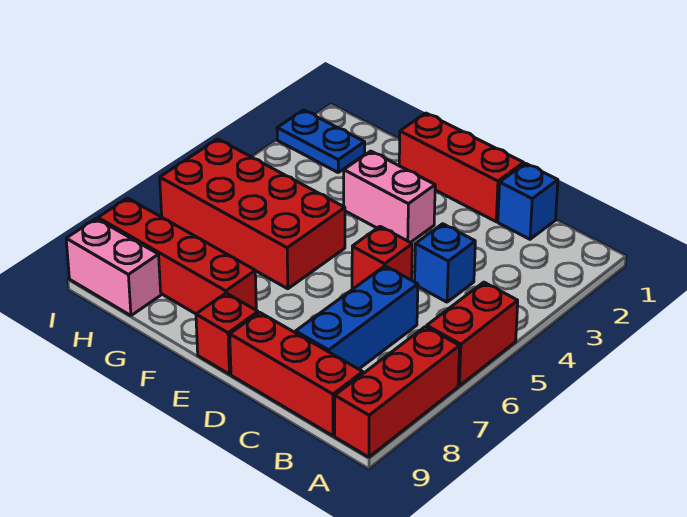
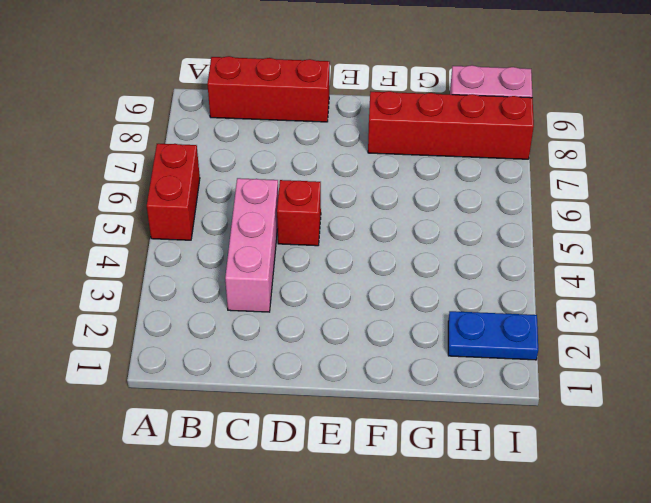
pink 1x3 brick [225,178,278,312] -> blue 1x1 brick [415,224,475,302]
none -> red 1x3 brick [335,327,459,457]
none -> blue 1x1 brick [498,163,558,239]
none -> blue 1x3 brick [296,266,418,369]

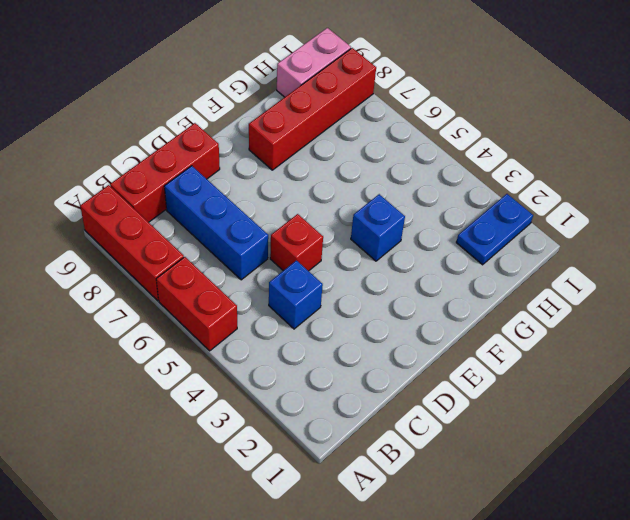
blue 1x1 brick [351,194,405,261] -> blue 1x1 brick moved to [498,163,558,239]
none -> red 1x3 brick [399,113,524,222]
none -> pink 1x2 brick [344,151,435,243]
none -> red 1x1 brick [196,293,258,374]

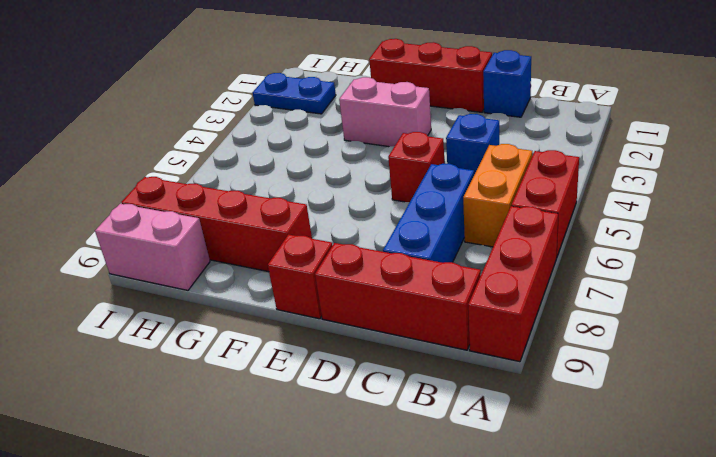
orange 1x2 brick [463,144,532,247] -> none
none -> red 2x4 brick [160,139,345,289]

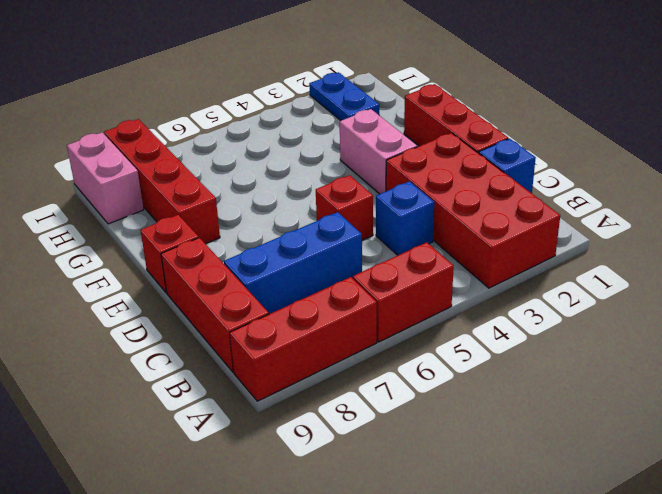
red 2x4 brick [386,133,560,288] -> red 2x4 brick moved to [160,139,345,289]

